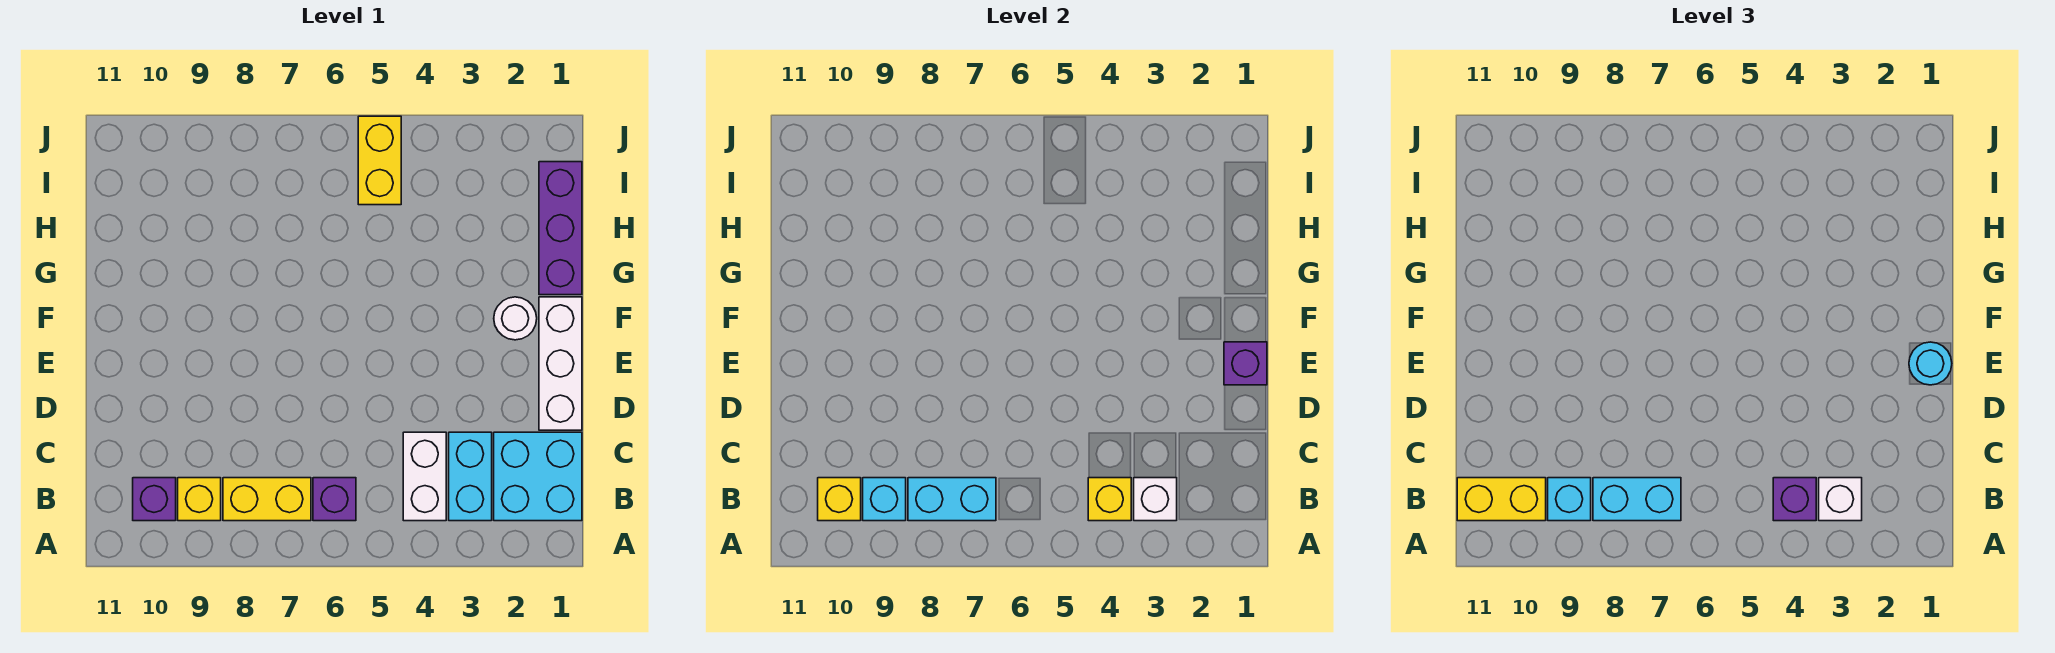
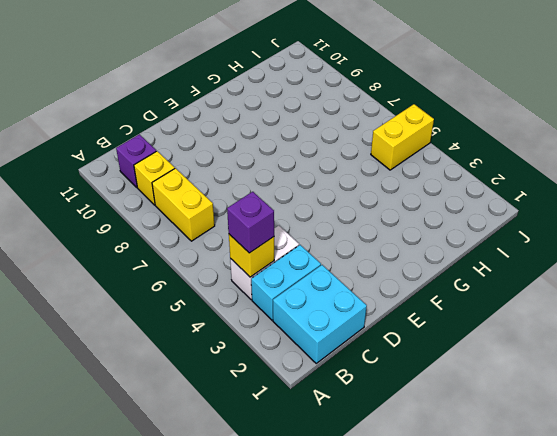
none -> purple 1x1 brick [313,478,356,521]
none -> white 1x3 brick [539,297,582,430]
none -> white 1x1 round brick [494,297,537,340]

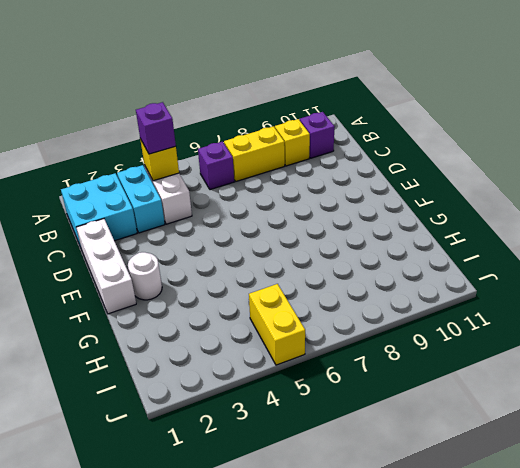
none -> purple 1x3 brick [539,162,582,295]
none -> white 1x1 brick [1134,478,1177,521]
none -> cyan 1x2 brick [908,478,996,521]

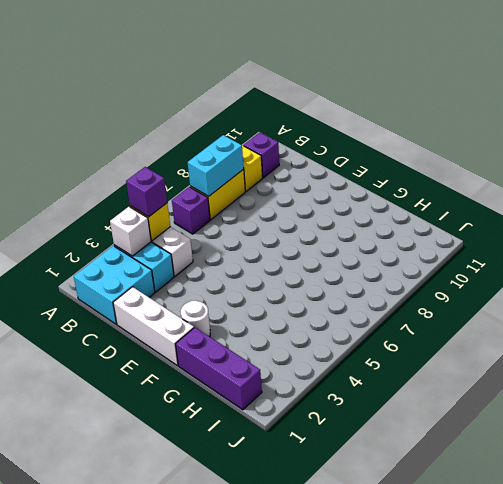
none -> yellow 1x2 brick [358,116,401,205]
none -> cyan 1x1 brick [863,478,906,521]
none -> yellow 1x1 brick [818,478,861,521]

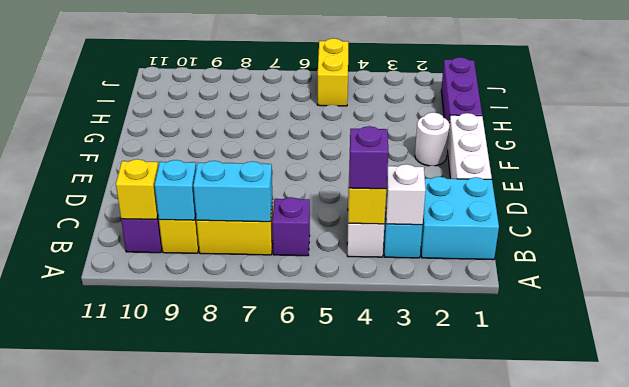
none -> purple 1x1 brick [1224,342,1267,385]
none -> white 1x1 brick [1819,478,1862,521]
none -> cyan 1x2 brick [1593,478,1681,521]

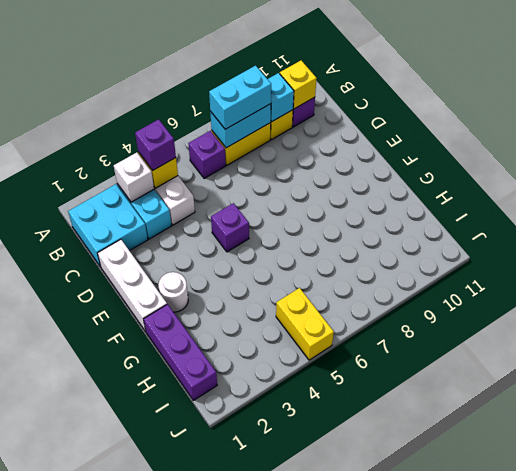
purple 1x1 brick [211,203,249,252] -> purple 1x1 brick moved to [1224,342,1267,385]
none -> white 1x1 brick [1819,478,1862,521]
none -> cyan 1x1 brick [1548,478,1591,521]
none -> yellow 1x2 brick [1457,478,1546,521]

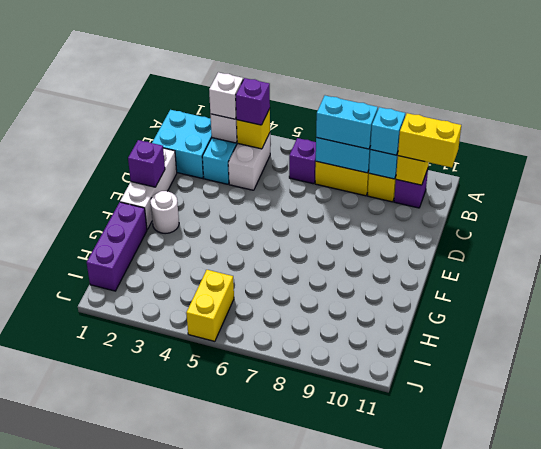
none -> cyan 1x1 round brick [1909,342,1952,385]

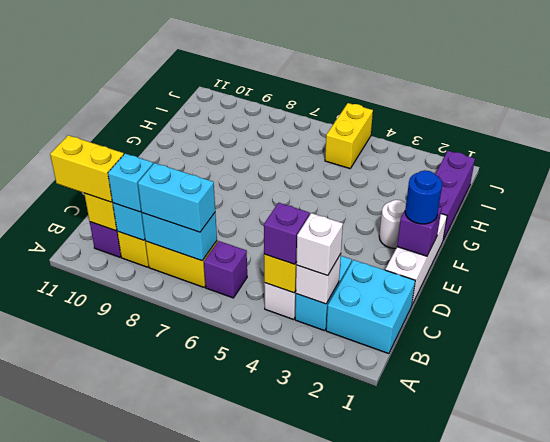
blue 1x1 round brick [405,170,442,224] -> cyan 1x1 round brick [1909,342,1952,385]

